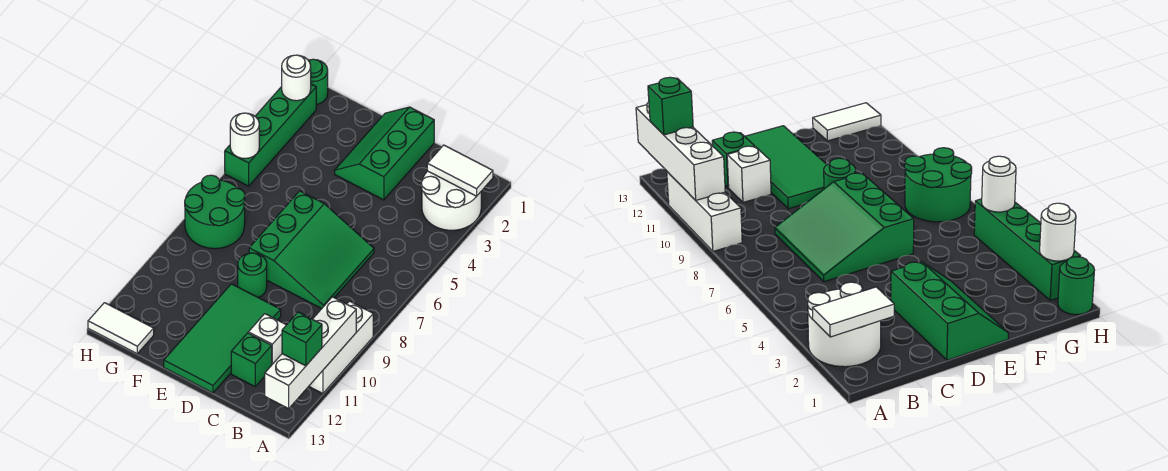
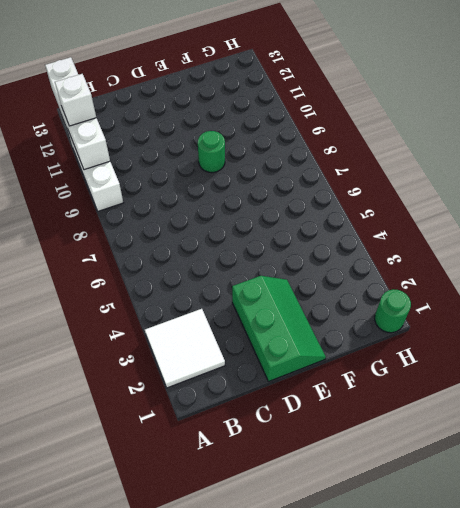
white 2x2 tile [145,309,225,388] -> white 2x2 round brick [421,171,481,230]
white 1x1 brick [55,74,96,126] -> white 1x1 brick moved to [248,314,286,364]
none -> green 3x3 slope [249,191,374,309]
none -> green 1x1 brick [231,333,272,386]
none -> green 2x4 tile [164,284,281,393]

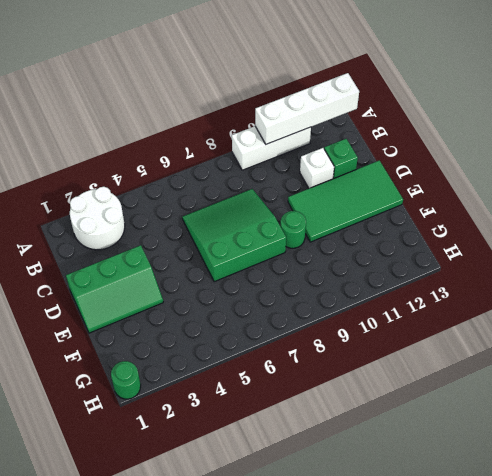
none -> green 2x2 round brick [185,175,245,249]
none -> white 1x2 tile [88,303,154,354]
none -> green 1x4 brick [225,84,316,186]

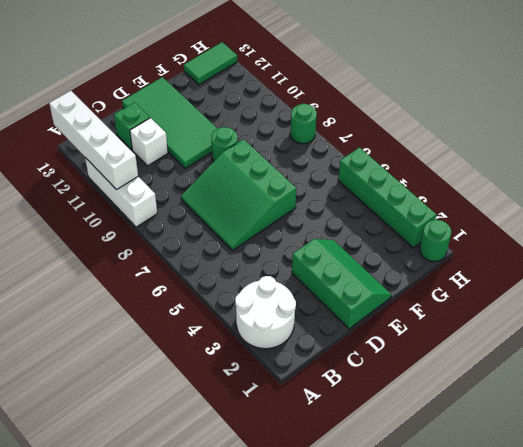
green 1x2 tile [184,42,237,85] -> white 1x2 tile [88,303,154,354]
green 1x1 round brick [290,104,317,144] -> green 2x2 round brick [185,175,245,249]
none -> white 1x2 tile [427,145,493,196]
none -> white 1x1 round brick [282,55,311,101]
none -> white 1x1 round brick [230,113,259,159]

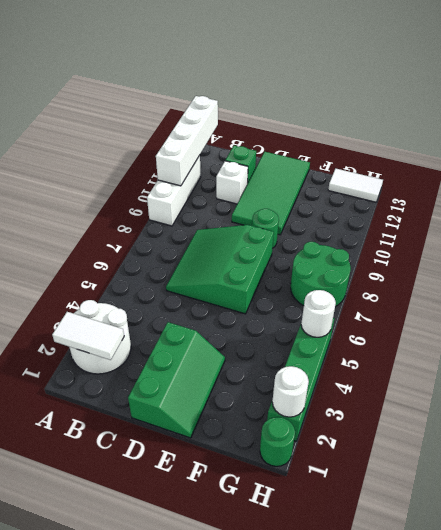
none -> green 1x1 brick [282,312,322,366]

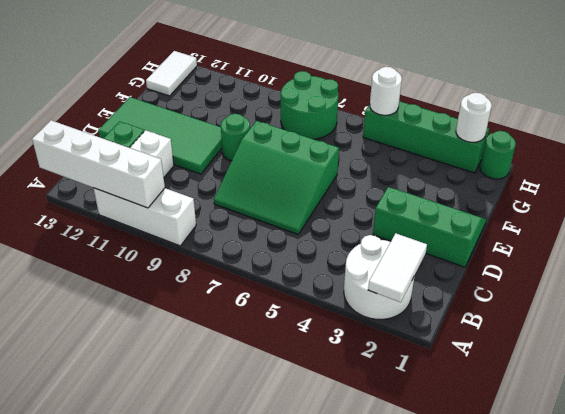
none -> green 1x1 brick [282,312,322,366]

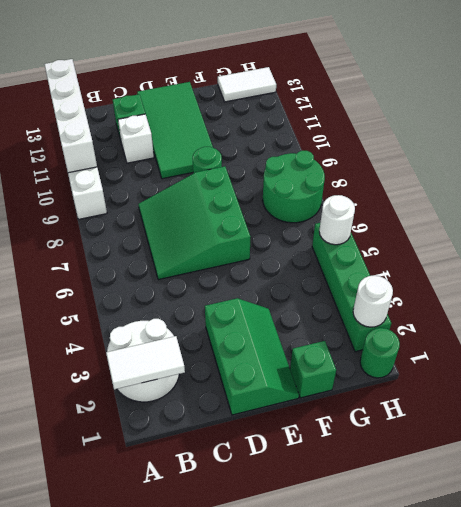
green 1x1 brick [290,341,336,398] -> green 1x1 brick moved to [282,312,322,366]

